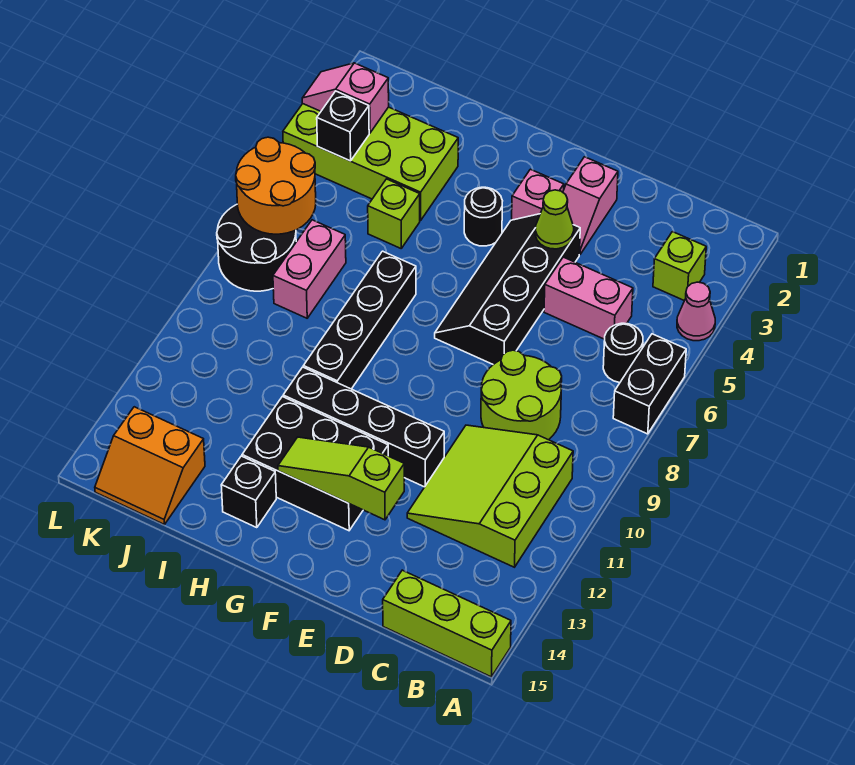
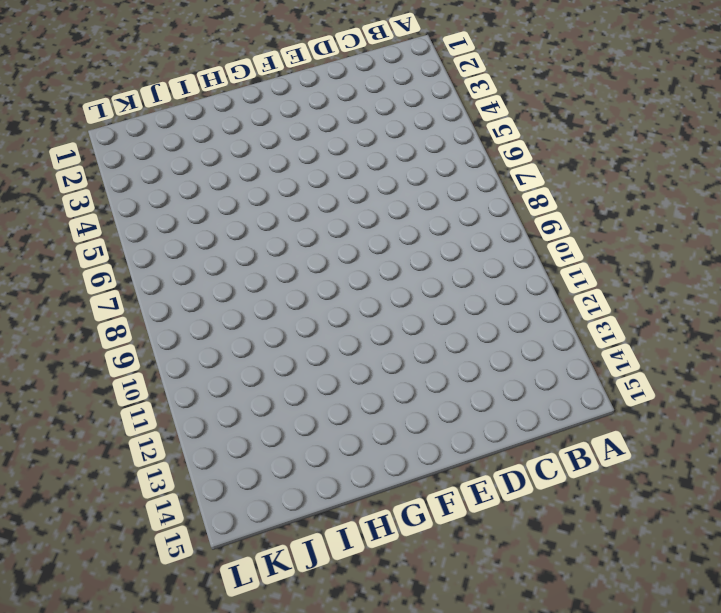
none -> pink 1x1 cone [677,282,715,341]
none -> black 1x2 brick [613,334,686,434]
none -> lime 1x3 brick [383,570,511,677]

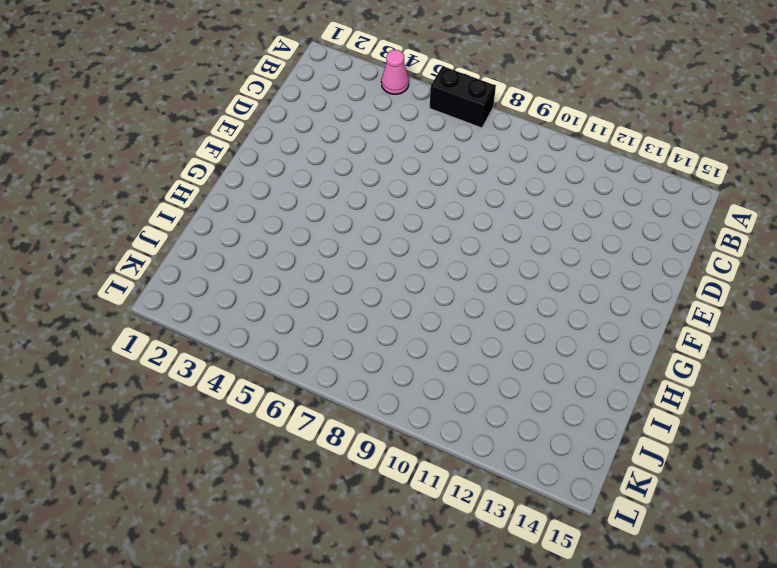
none -> lime 1x3 brick [383,570,511,677]
none -> lime 1x1 brick [653,232,706,301]
none -> black 1x1 round brick [603,323,643,383]

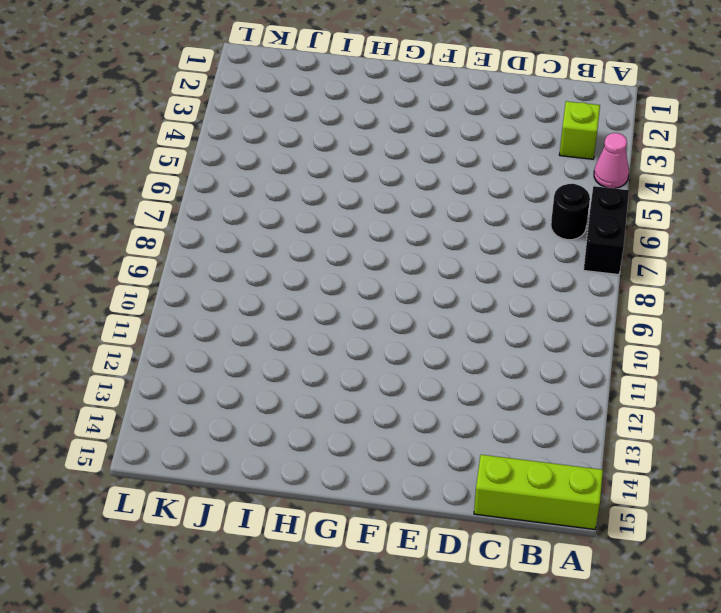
none -> lime 3x3 slope [407,425,573,567]
none -> pink 1x2 brick [544,257,633,339]
none -> lime 2x2 round brick [481,350,562,440]

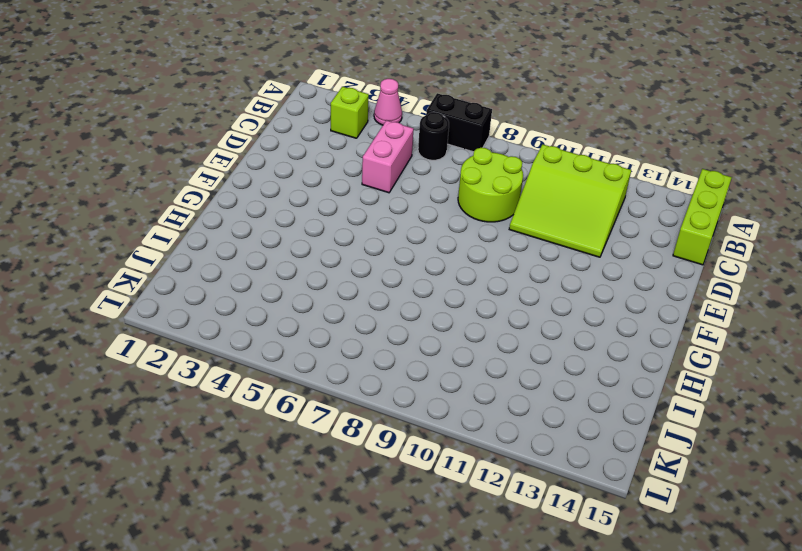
none -> pink 1x2 slope [563,157,618,254]
none -> black 2x4 slope [435,214,580,365]
none -> black 1x4 brick [283,367,444,487]

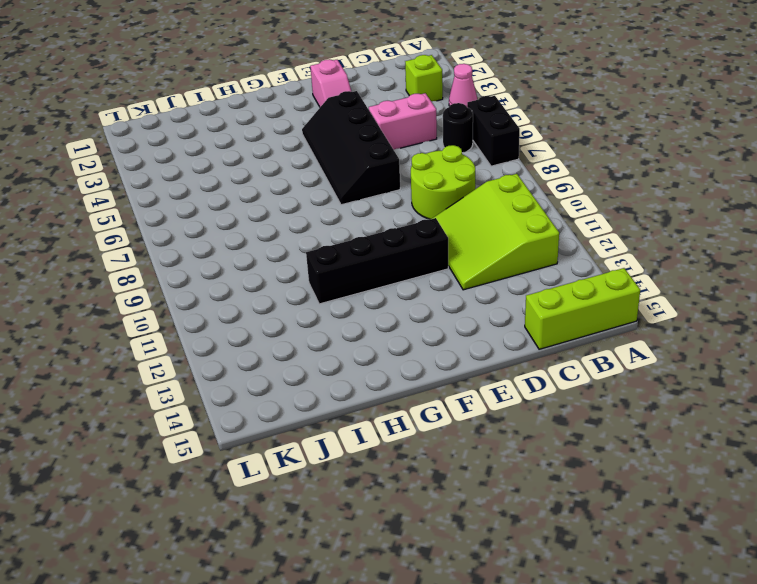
none -> pink 1x1 brick [512,169,564,220]
none -> black 2x3 brick [242,397,388,531]
none -> black 1x1 round brick [464,187,502,246]

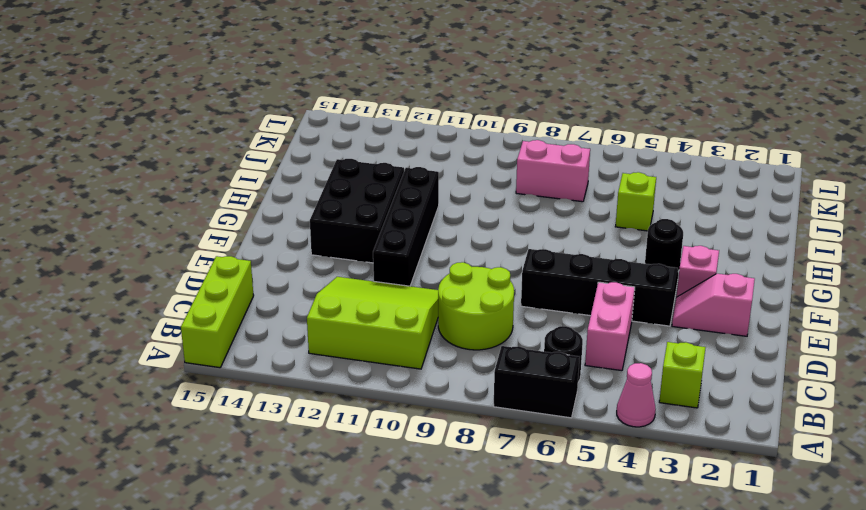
none -> black 1x4 brick [303,251,416,389]
none -> black 1x1 brick [221,456,276,528]
none -> lime 2x4 brick [283,104,458,220]

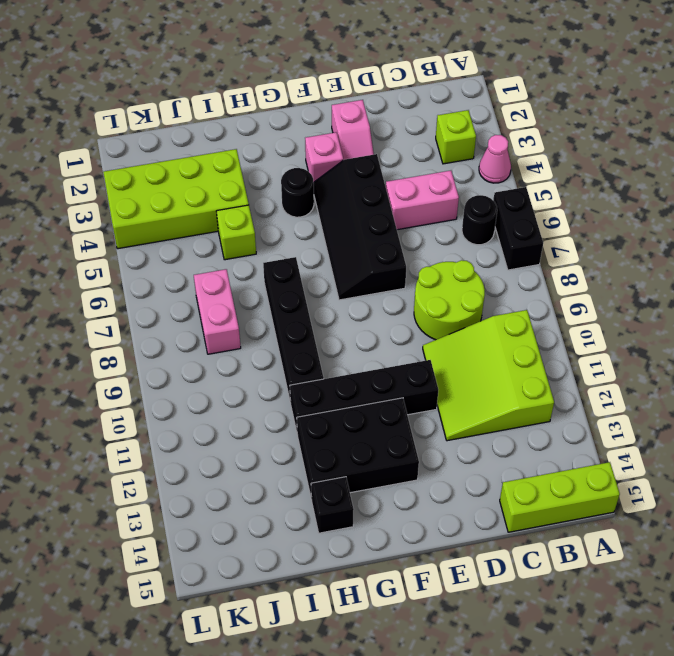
none -> orange 2x2 slope [95,407,205,525]
none -> black 2x2 round brick [217,205,296,291]
none -> lime 1x1 cone [535,190,574,249]

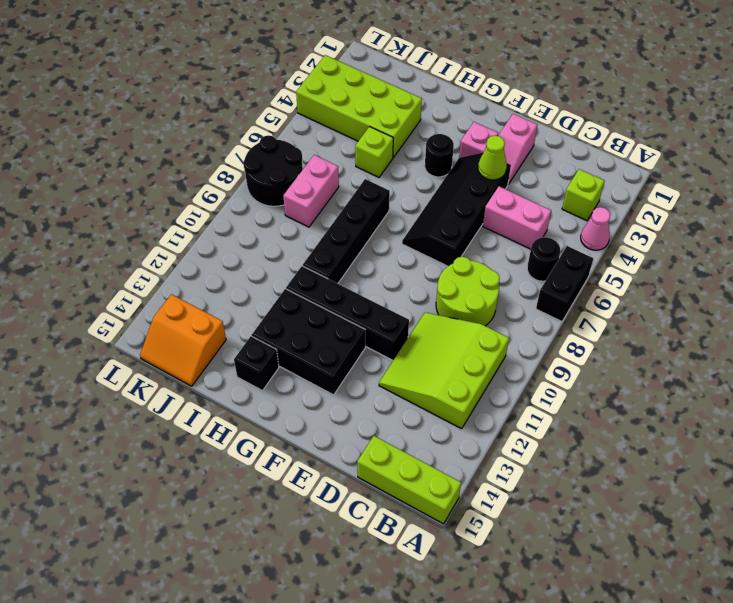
none -> lime 1x3 slope [278,437,404,520]
none -> pink 1x2 slope [302,63,389,133]
none -> black 1x1 brick [317,91,369,161]

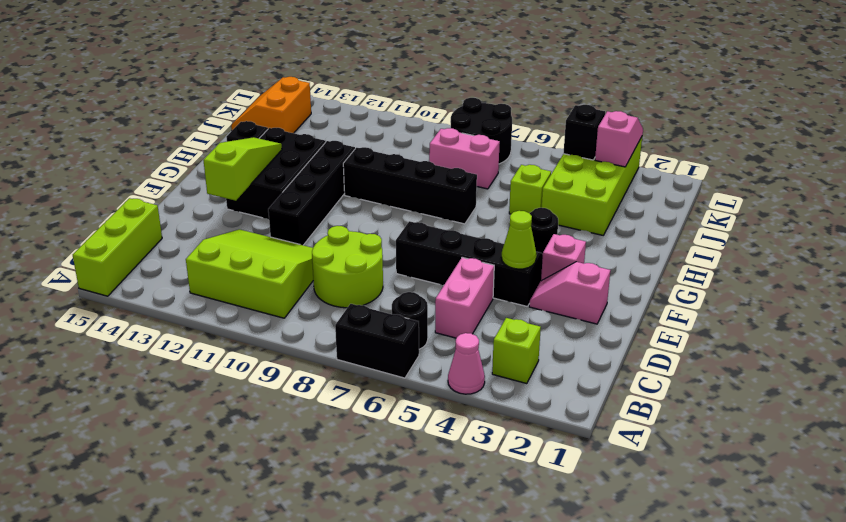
none -> orange 2x2 round brick [236,137,316,234]

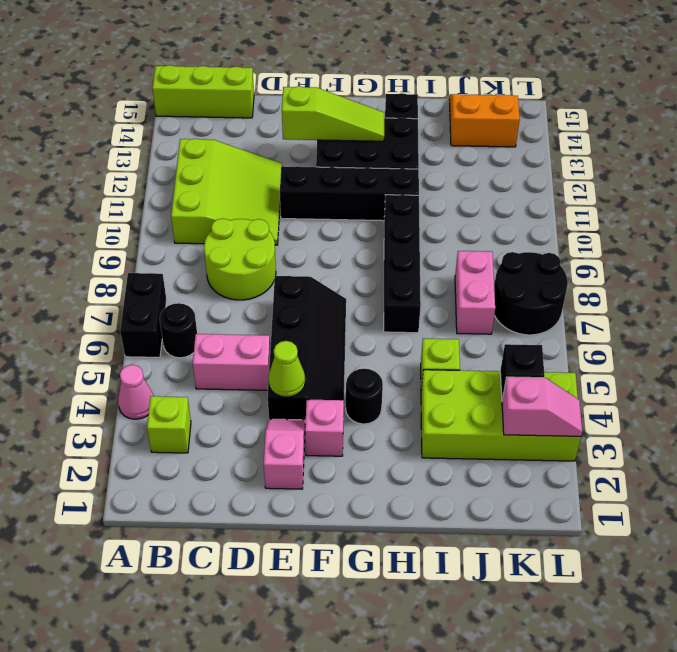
none -> orange 2x2 round brick [236,137,316,234]

